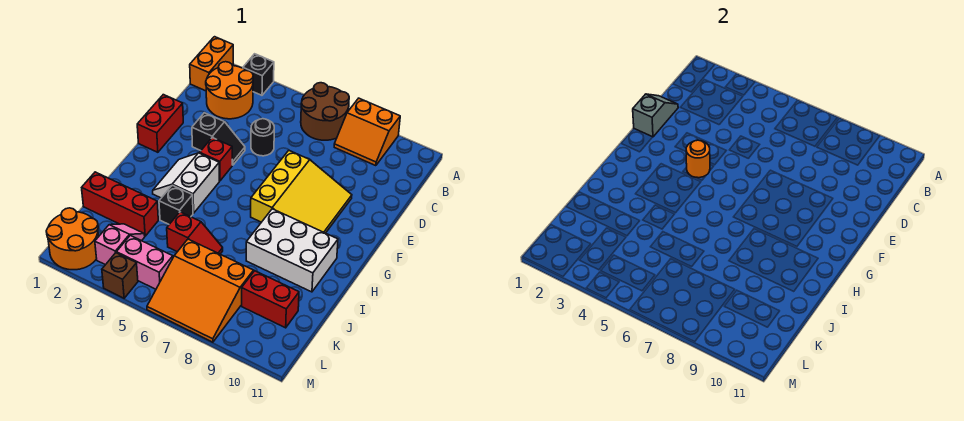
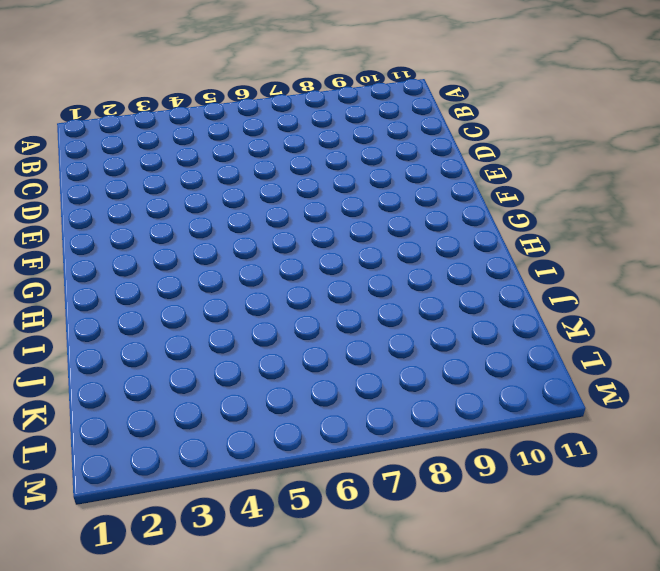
none -> orange 1x2 brick [190,37,233,91]
none -> black 1x1 brick [243,54,274,95]
none -> brown 2x2 round brick [301,83,349,140]

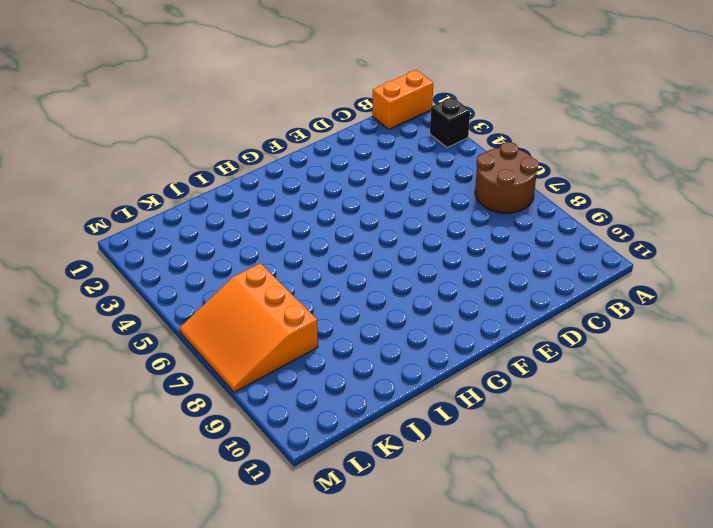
none -> orange 2x2 slope [334,98,400,166]
none -> orange 2x2 round brick [206,62,253,119]
none -> black 1x1 round brick [251,119,274,156]

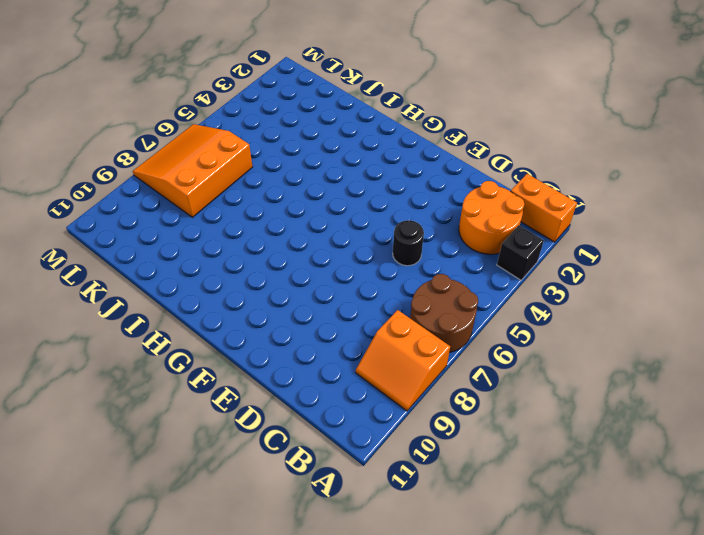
orange 2x2 slope [356,310,450,411] -> orange 2x2 slope turned to [334,98,400,166]
none -> red 1x2 brick [137,95,183,152]
none -> black 1x2 slope [192,113,245,165]
none -> yellow 3x3 slope [251,151,352,233]

